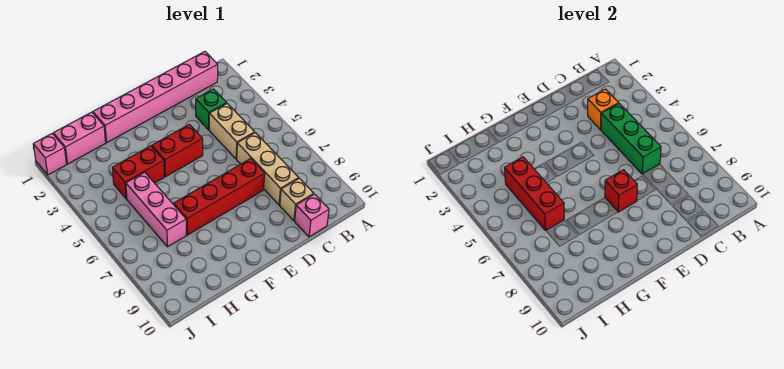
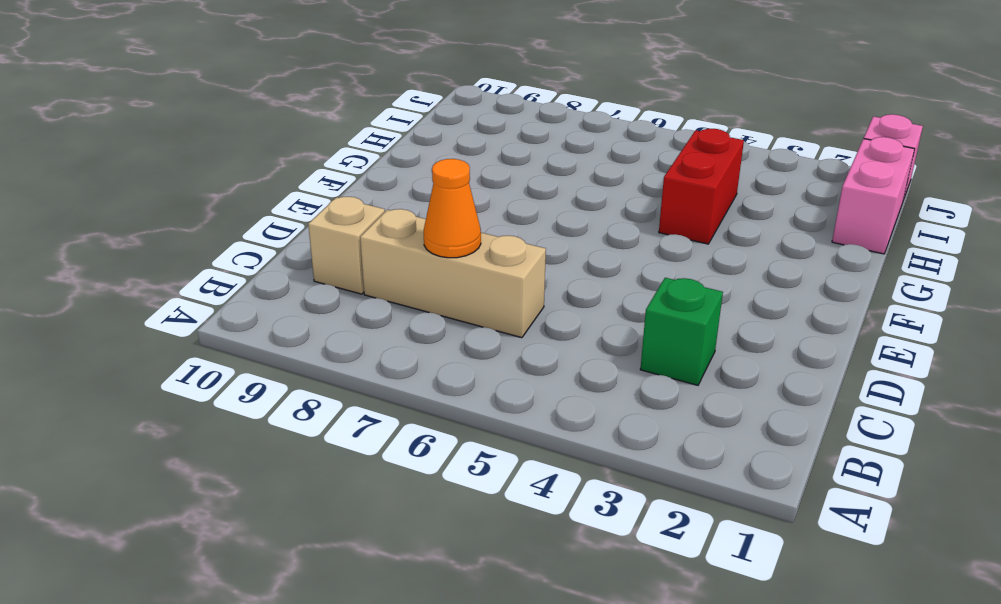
orange 1x1 cone [424,159,481,258] -> none
none -> pink 1x6 brick [93,52,218,143]
none -> tan 1x2 brick [209,104,255,159]
none -> pink 1x1 brick [295,194,329,237]

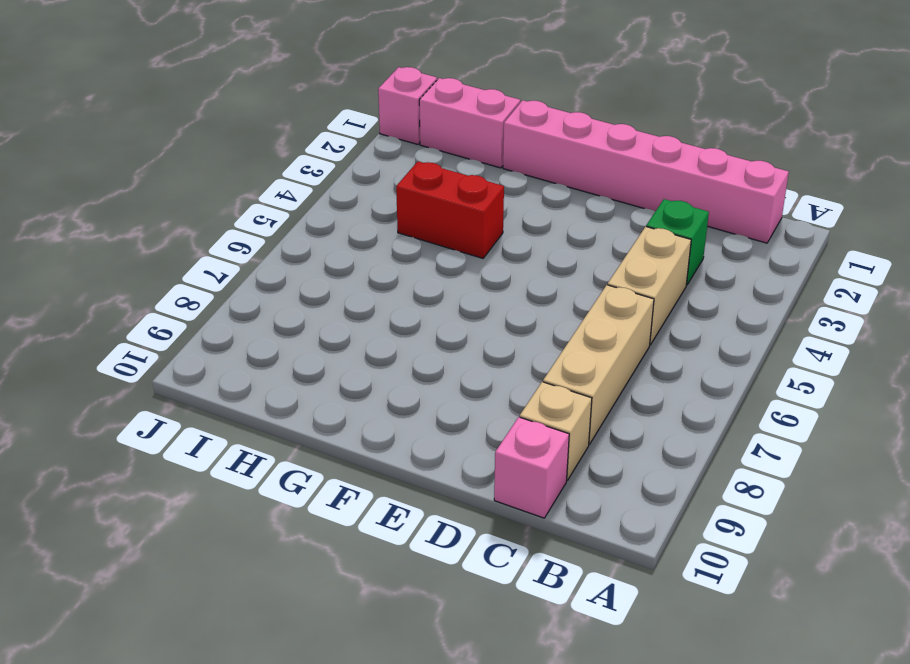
none -> red 1x4 brick [174,159,265,235]
none -> red 1x2 brick [152,124,203,177]
none -> pink 1x3 brick [126,172,186,247]

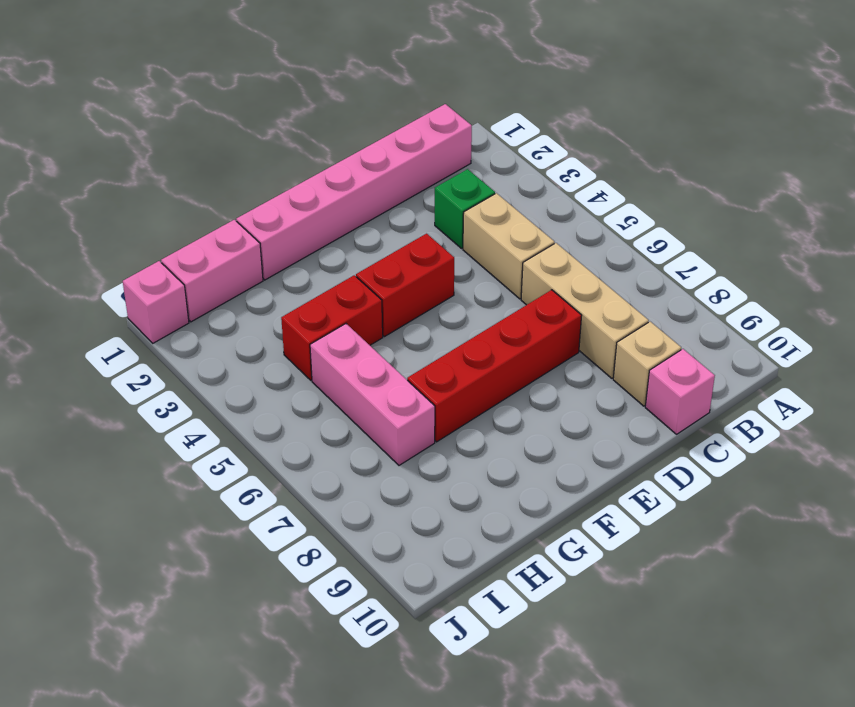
none -> orange 1x1 brick [588,89,619,130]
none -> green 1x3 brick [601,104,661,174]
none -> red 1x1 brick [605,170,637,212]

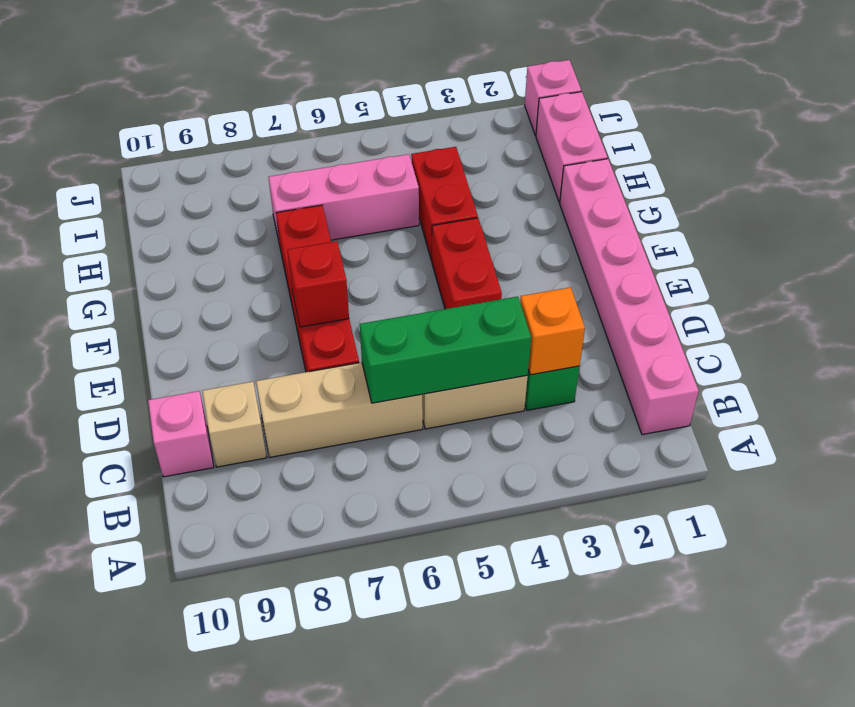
none -> red 1x3 brick [504,157,564,230]

